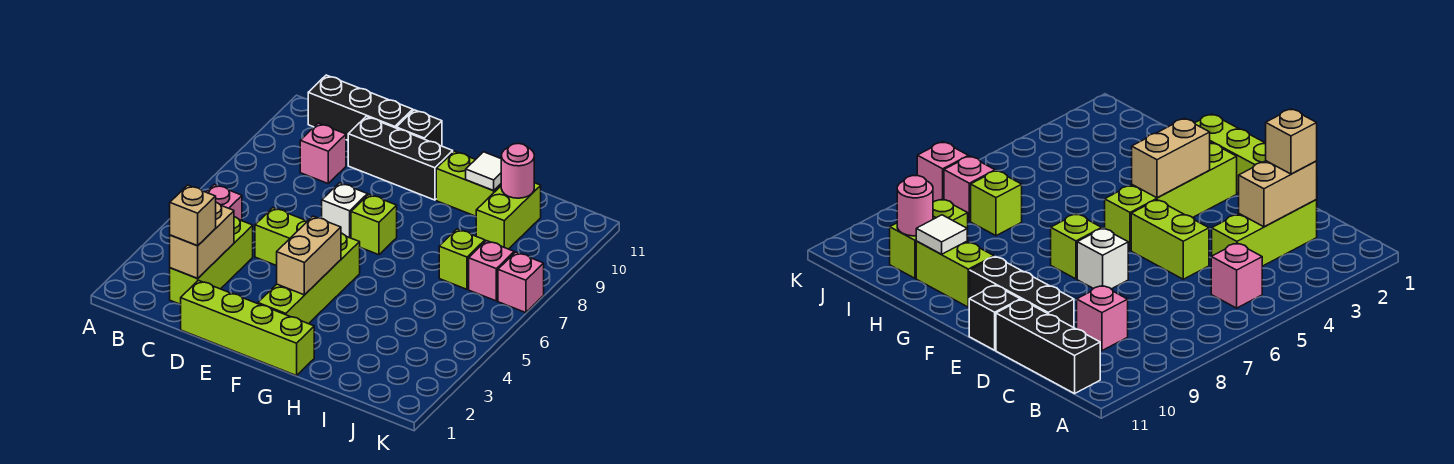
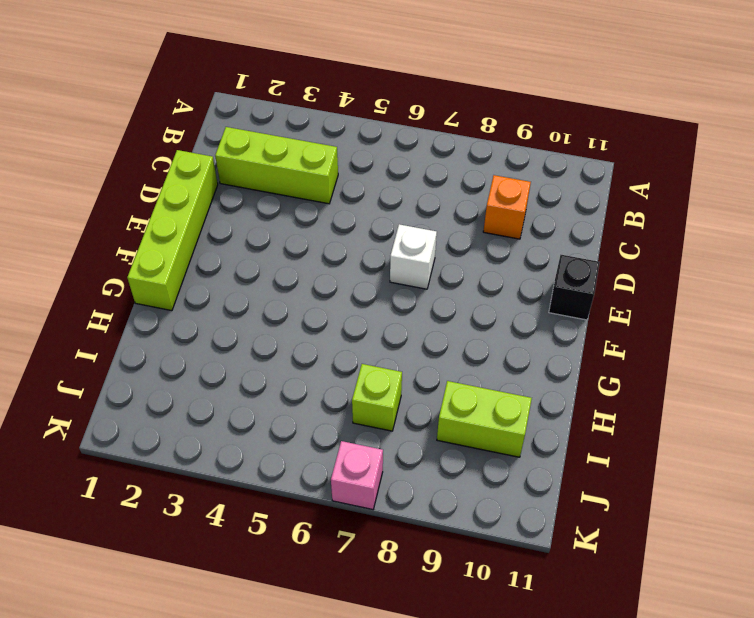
orange 1x1 brick [483,175,531,239] -> pink 1x1 brick [300,123,346,183]
none -> pink 1x1 brick [206,184,242,221]
none -> black 1x3 brick [308,75,413,140]
none -> lime 1x2 brick [255,208,307,266]

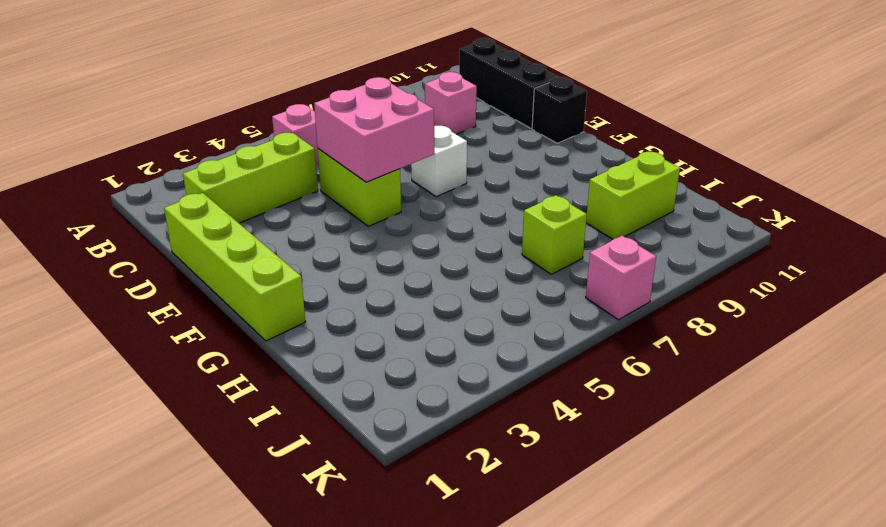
pink 2x2 brick [314,77,434,182] -> none
none -> black 1x3 brick [348,117,453,200]
none -> lime 1x4 brick [258,233,360,324]
none -> lime 1x1 brick [351,194,397,255]

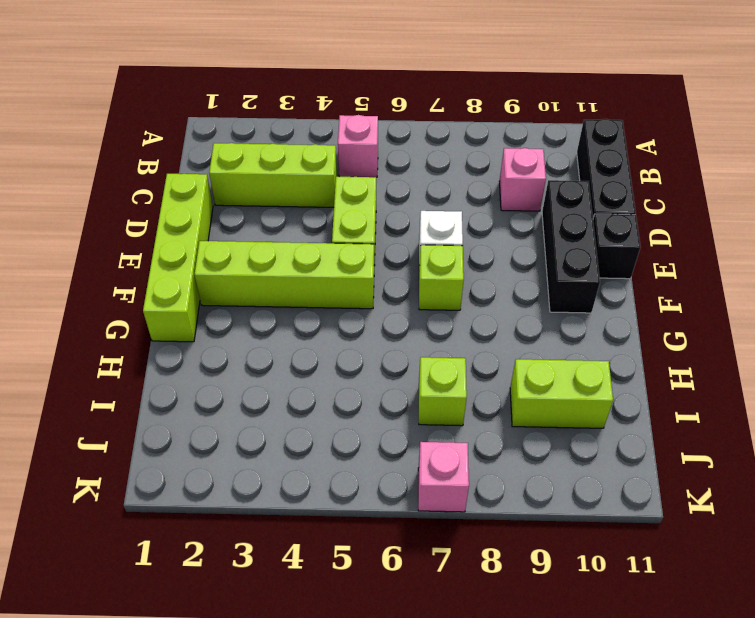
none -> lime 1x2 brick [436,151,501,216]
none -> pink 1x1 brick [469,241,514,301]
none -> tan 1x2 brick [170,202,234,278]

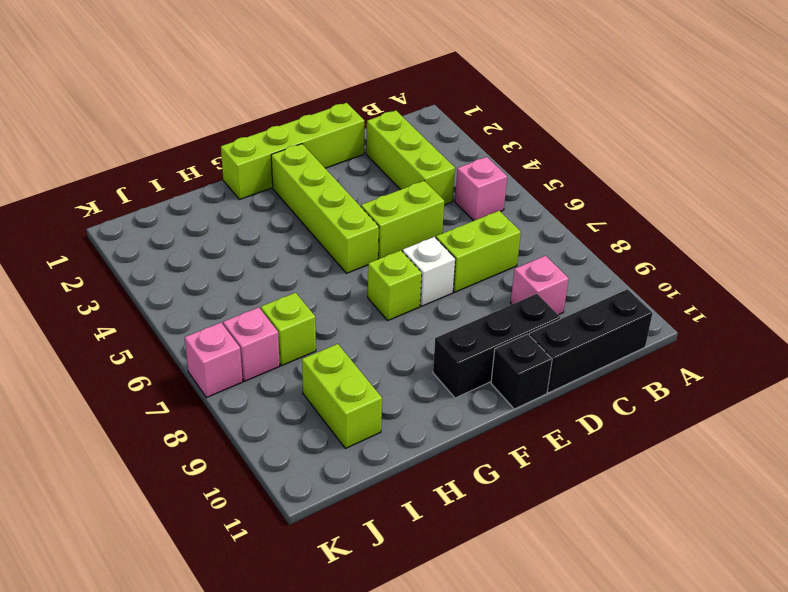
lime 1x2 brick [436,211,521,292] -> lime 1x2 brick moved to [436,151,501,216]
none -> tan 1x2 brick [170,202,234,278]
none -> tan 1x2 brick [277,216,341,295]
none -> white 1x1 tile [466,152,501,191]

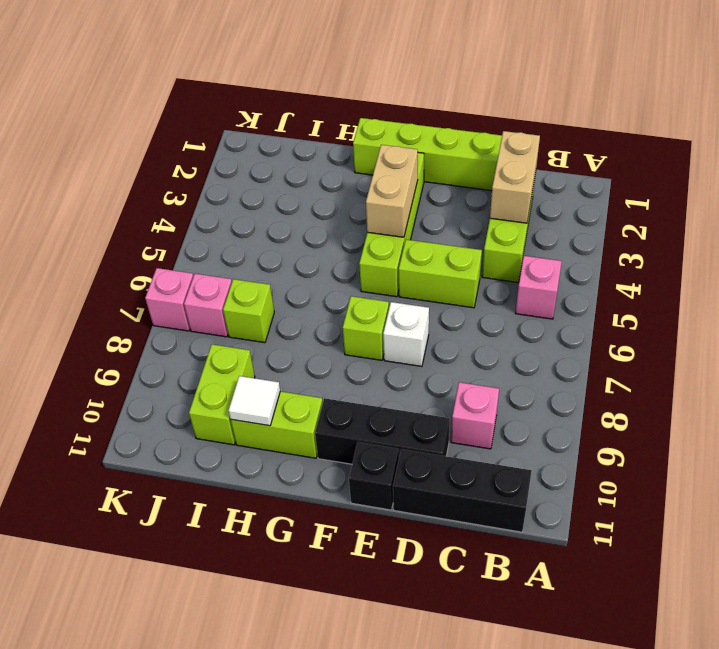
none -> pink 1x1 round brick [501,143,534,198]
none -> tan 1x1 brick [170,185,216,246]

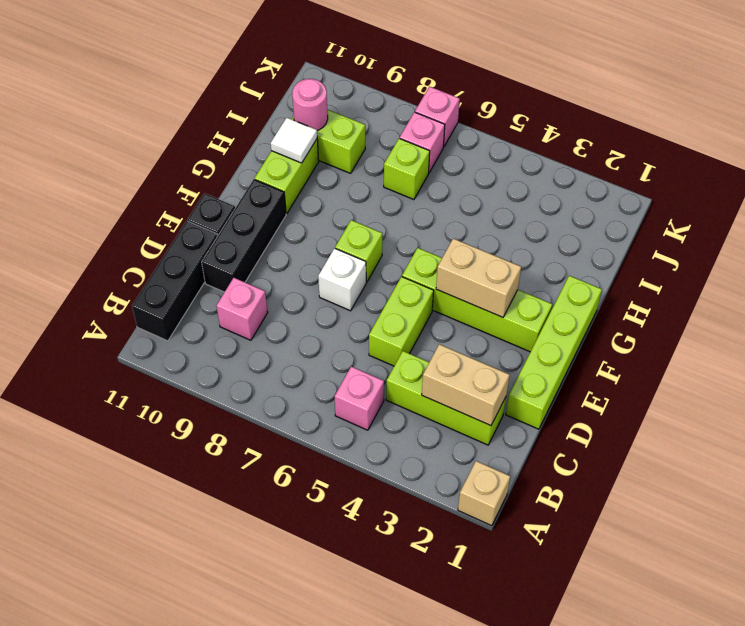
tan 1x1 brick [458,461,510,526] -> tan 1x1 brick moved to [170,185,216,246]

